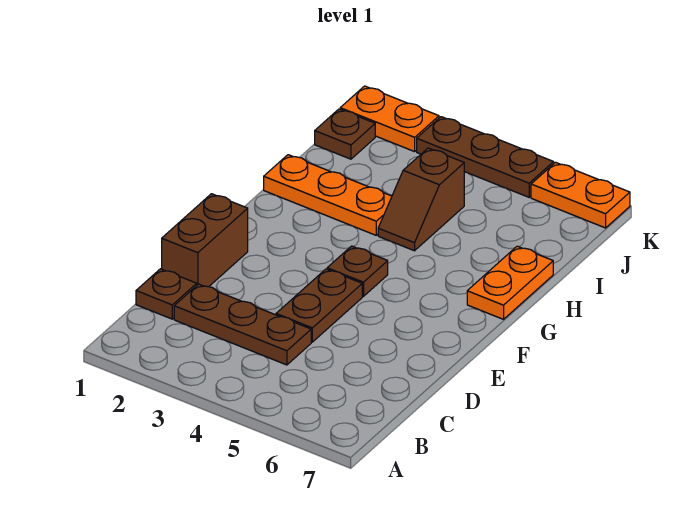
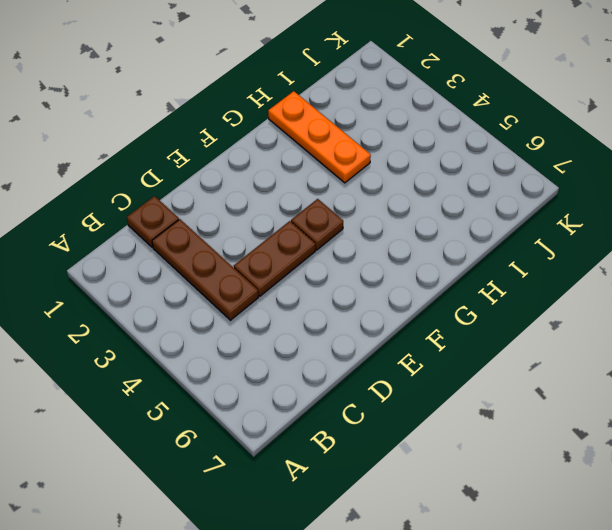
none -> brown 1x2 brick [162,194,248,287]
none -> orange 1x2 plate [467,246,553,319]
none -> brown 1x2 slope [378,148,464,251]

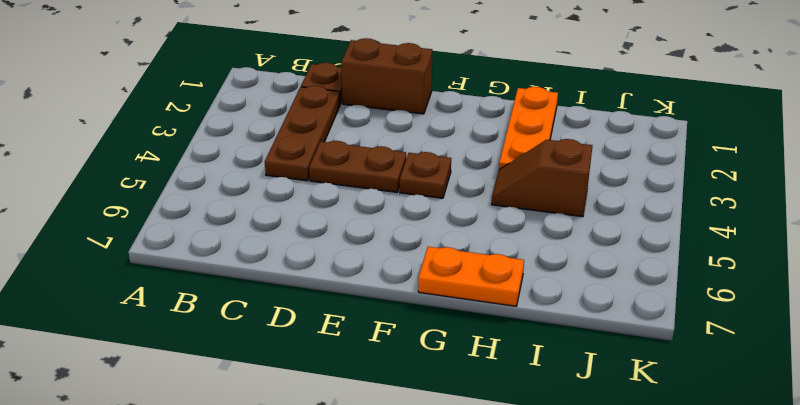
none -> brown 1x1 plate [315,109,375,159]
none -> orange 1x2 plate [340,86,439,152]
none -> brown 1x3 plate [417,117,554,197]

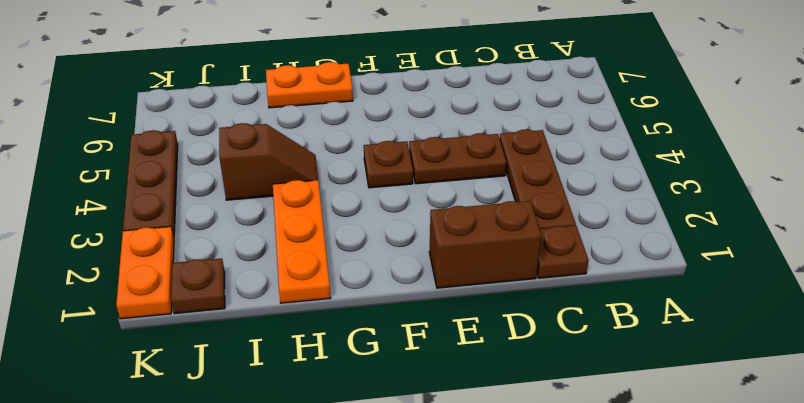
none -> orange 1x2 plate [531,162,630,228]

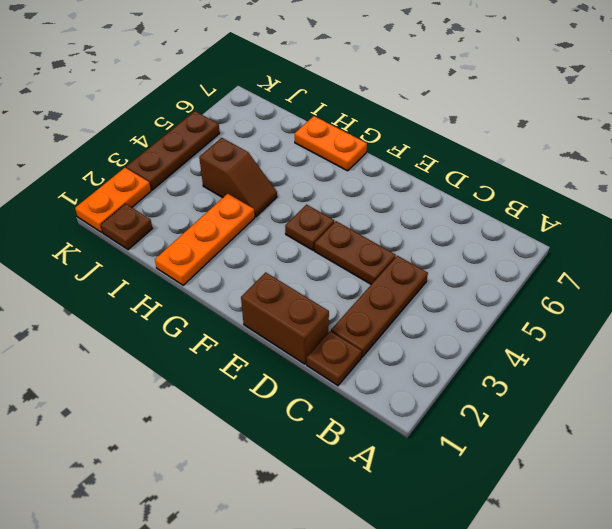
none -> orange 1x2 plate [531,162,630,228]

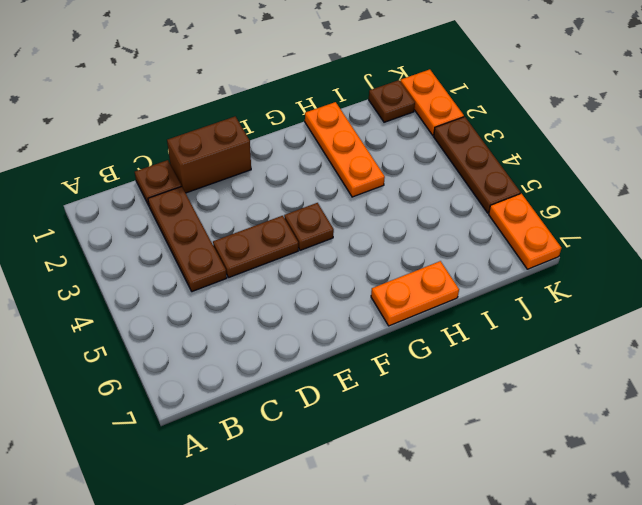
none -> brown 1x2 slope [378,148,464,251]

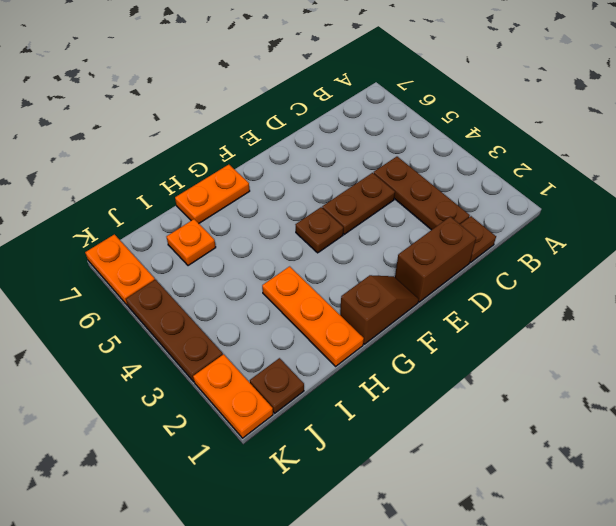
brown 1x2 slope [340,275,419,344] -> brown 1x2 slope moved to [378,148,464,251]
orange 1x1 plate [166,219,216,266] -> none

